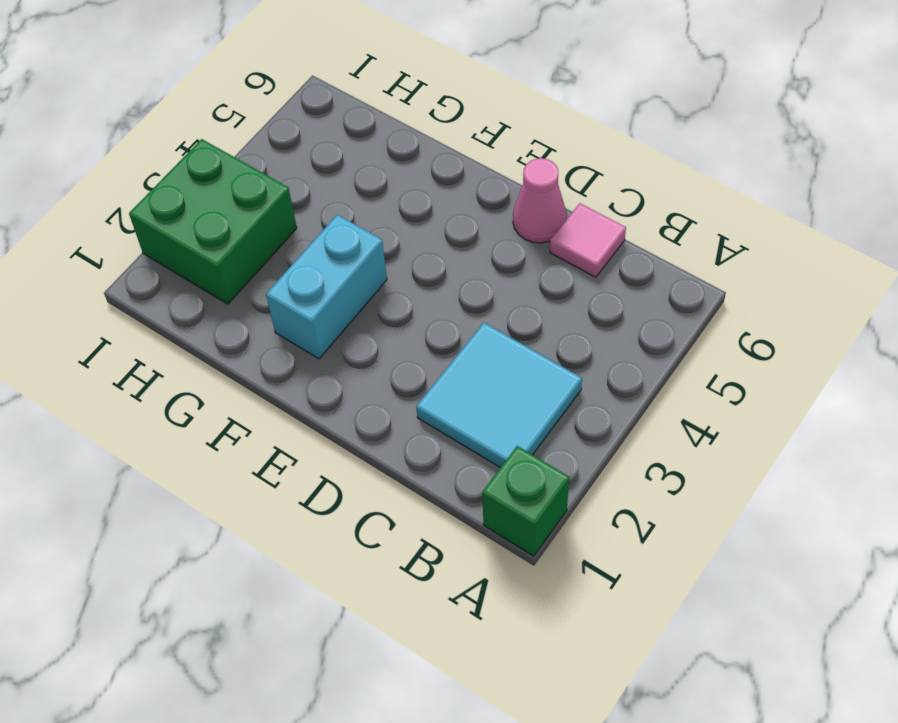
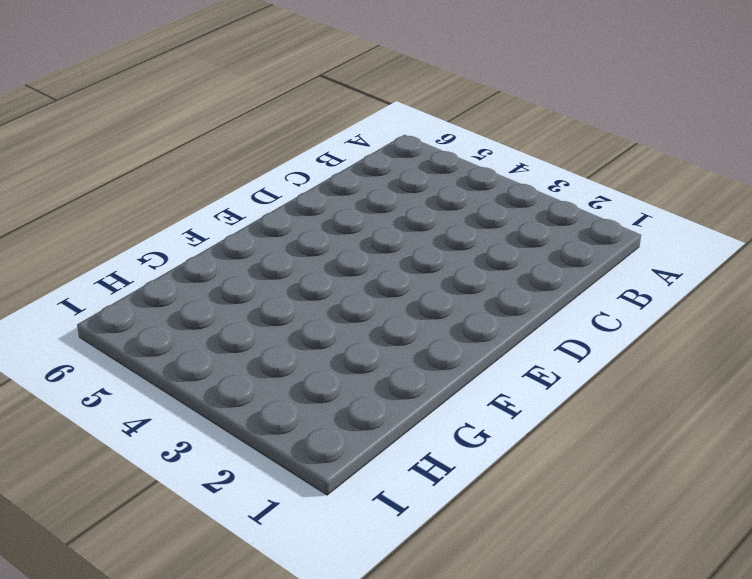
none -> green 1x1 brick [482,446,569,556]
none -> cyan 2x2 tile [416,323,582,468]

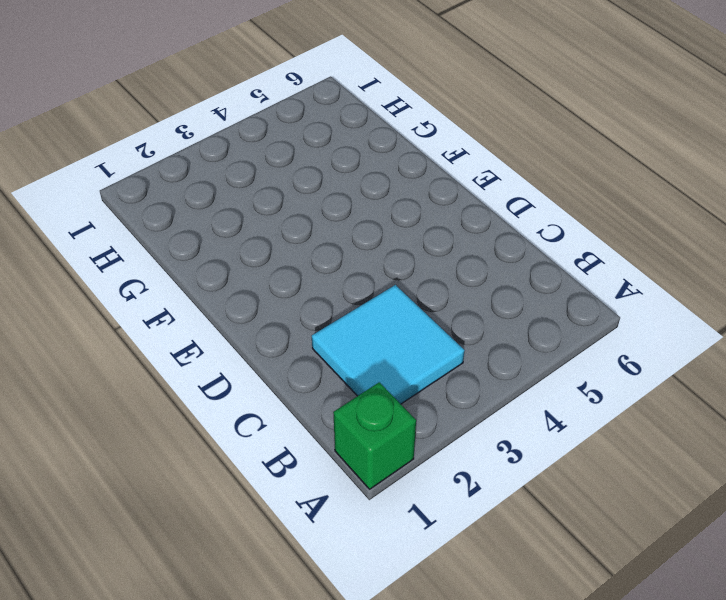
none -> pink 1x1 tile [550,203,626,277]
none -> pink 1x1 cone [513,158,567,243]

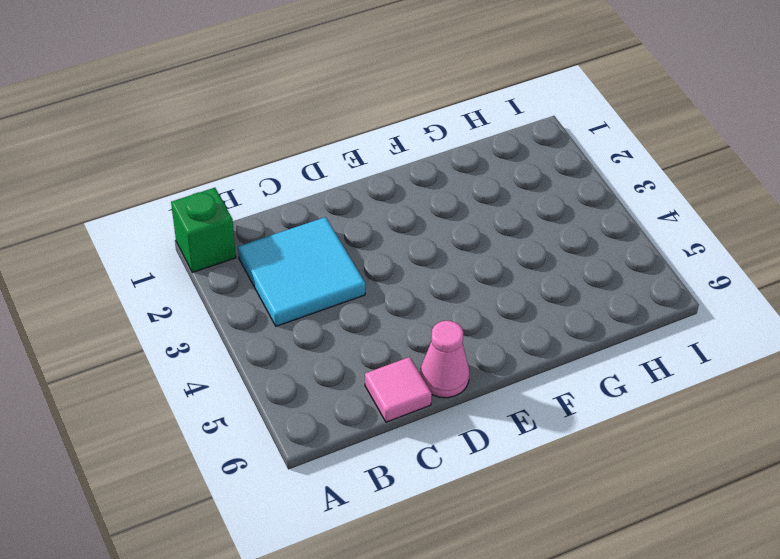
none -> cyan 1x2 brick [266,215,387,359]
none -> green 2x2 brick [129,139,297,304]

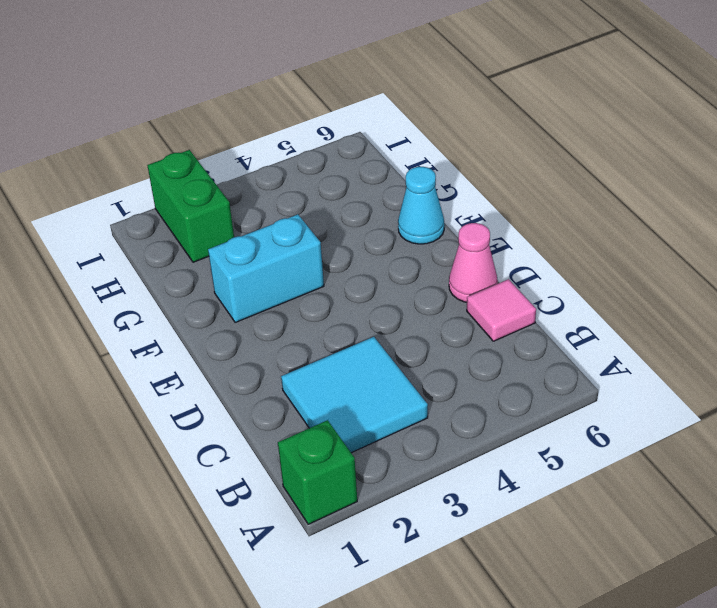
cyan 1x1 cone [398,167,444,244] -> none
green 1x2 brick [147,150,234,262] -> green 2x2 brick [129,139,297,304]

